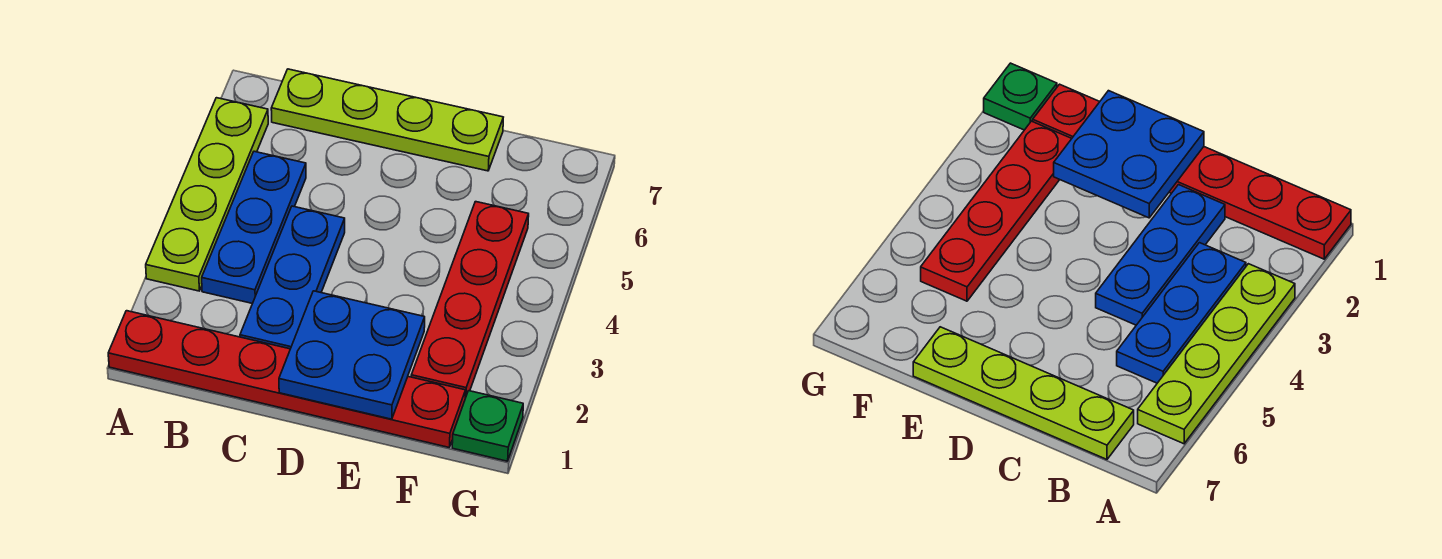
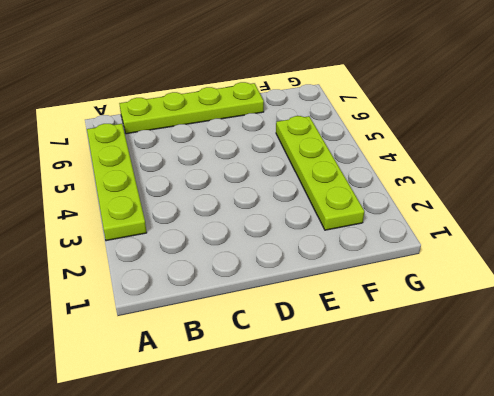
lime 1x4 plate [276,116,364,230] -> red 1x4 plate [411,202,529,398]
none -> red 1x6 plate [108,311,466,447]
none -> blue 1x3 plate [202,151,306,303]

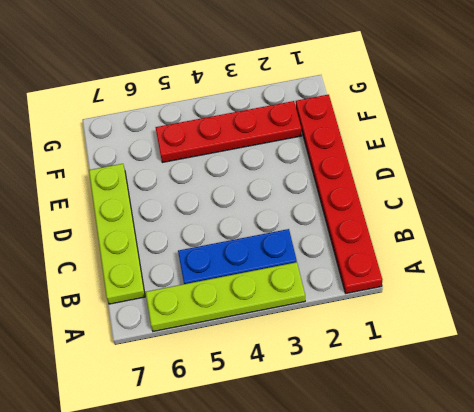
none -> blue 1x3 plate [240,206,345,349]
none -> green 1x1 plate [452,391,523,461]

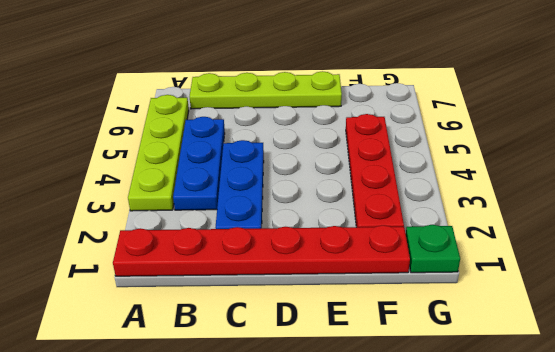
none -> blue 2x2 plate [279,291,425,419]

